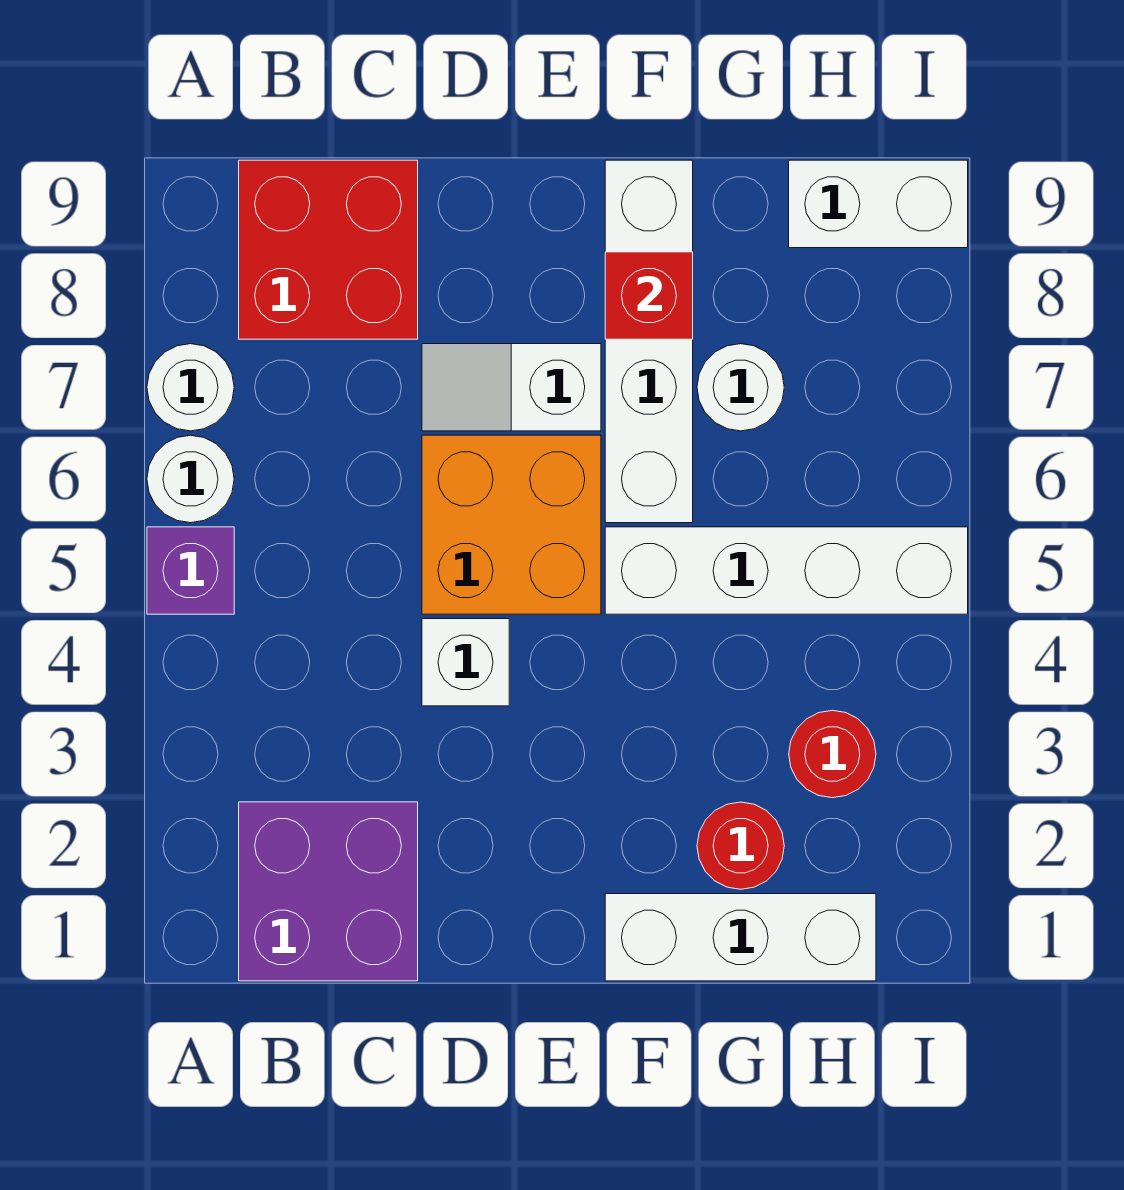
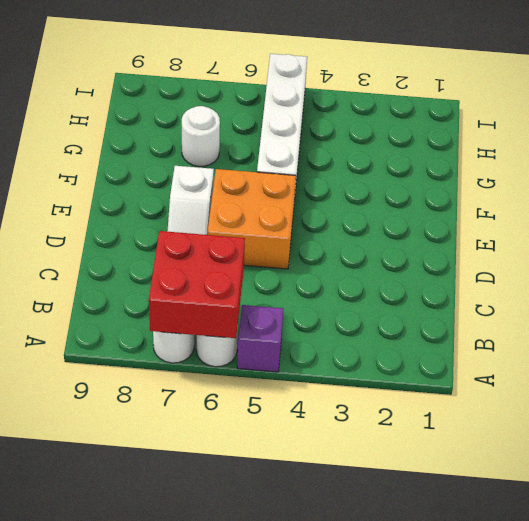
red 2x2 brick [149,231,245,338] -> red 2x2 brick moved to [239,160,418,339]
none -> purple 2x2 brick [239,802,418,981]
none -> white 1x1 brick [422,619,509,706]
none -> white 1x3 brick [605,894,876,981]

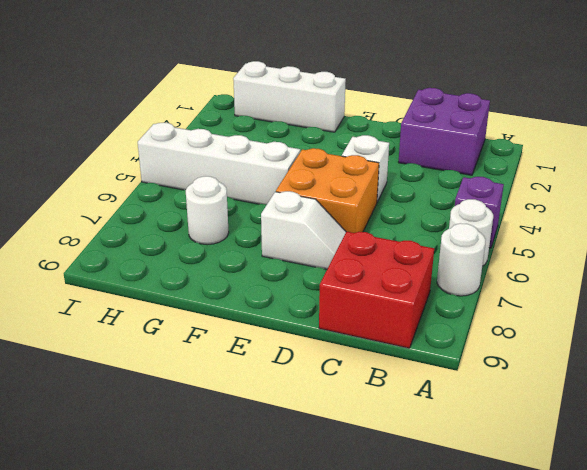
none -> white 1x4 brick [605,160,693,523]
none -> red 1x1 round brick [697,802,784,889]
none -> red 1x1 round brick [789,710,876,798]

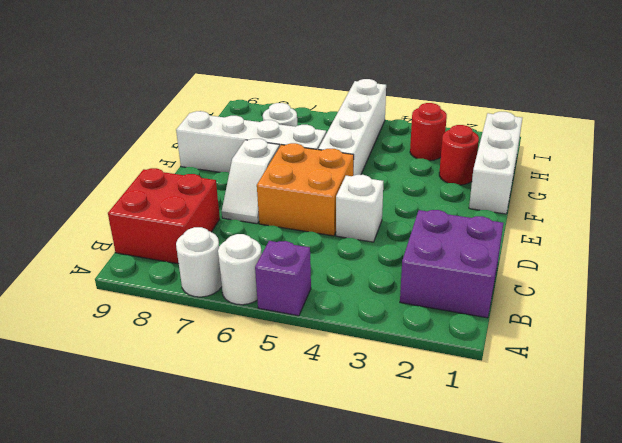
none -> white 1x2 brick [789,160,968,248]
none -> red 1x1 brick [605,252,693,339]

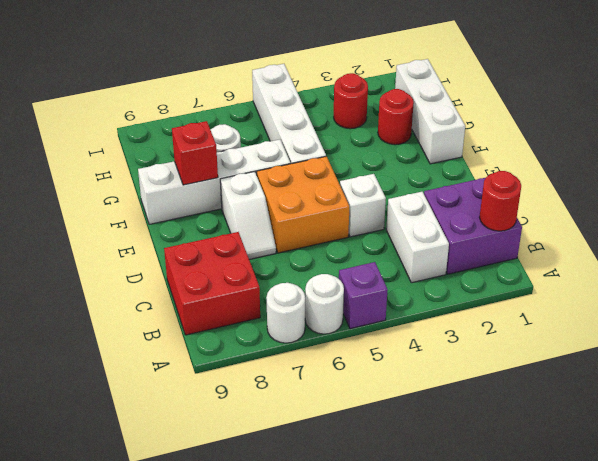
red 1x1 round brick [479,171,521,231] -> none
white 1x2 brick [386,192,449,283] -> white 1x2 brick moved to [789,160,968,248]

